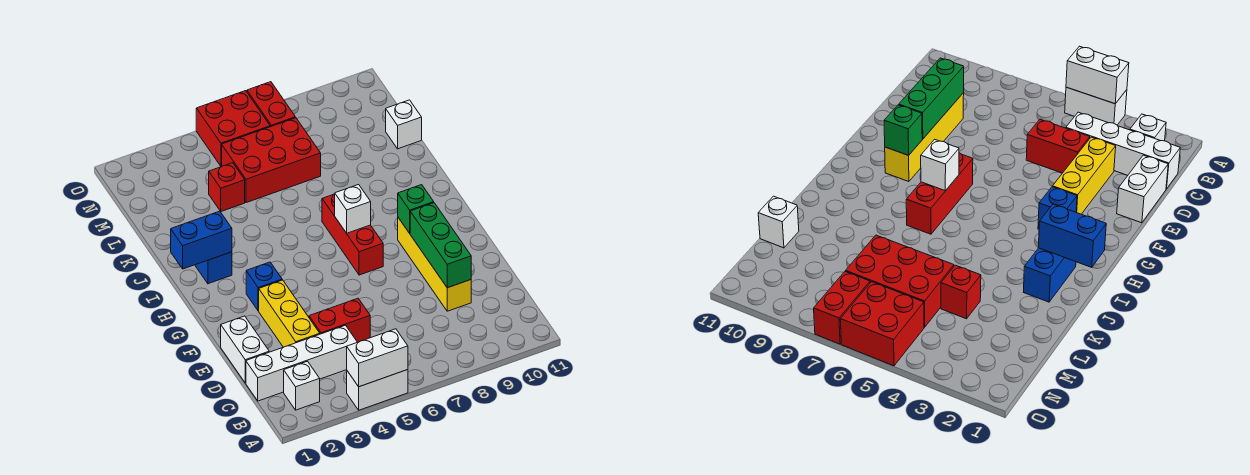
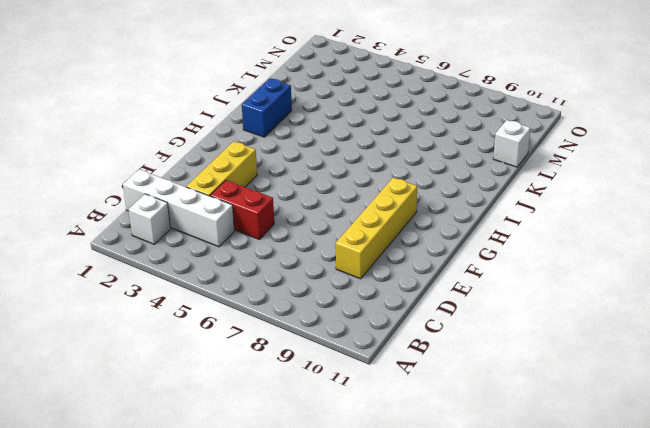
none -> white 1x2 brick [347,370,408,410]
none -> white 1x2 brick [221,316,269,383]
none -> blue 1x1 brick [246,262,282,311]

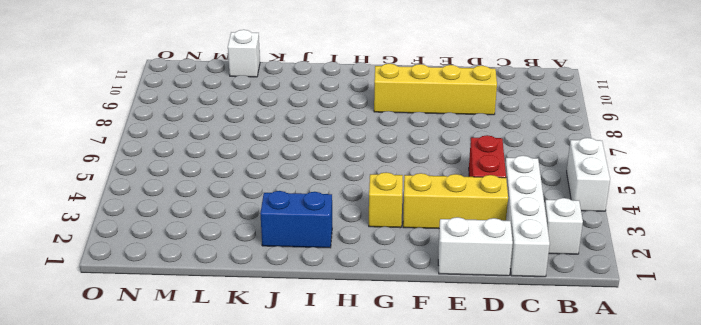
yellow 1x1 brick [369,172,403,228] -> blue 1x1 brick [246,262,282,311]
none -> red 1x3 brick [322,194,383,275]
none -> red 1x1 brick [209,163,245,211]
none -> red 2x3 brick [222,118,321,203]

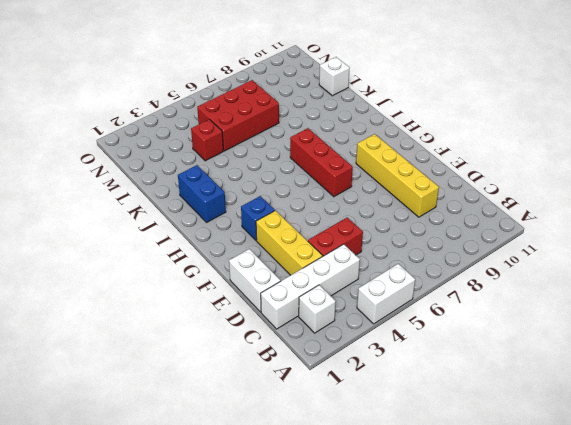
none -> red 2x2 brick [196,91,270,167]
none -> red 1x2 brick [247,82,295,127]
none -> white 1x2 brick [347,329,408,387]

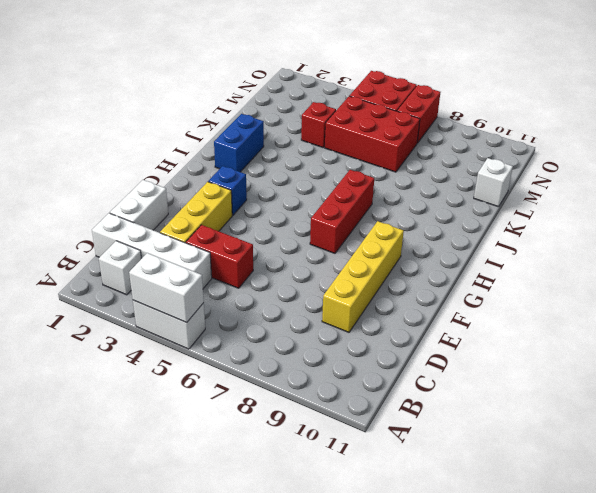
none -> green 1x3 brick [410,203,471,288]
none -> green 1x1 brick [398,185,434,233]
none -> white 1x1 brick [335,185,371,233]

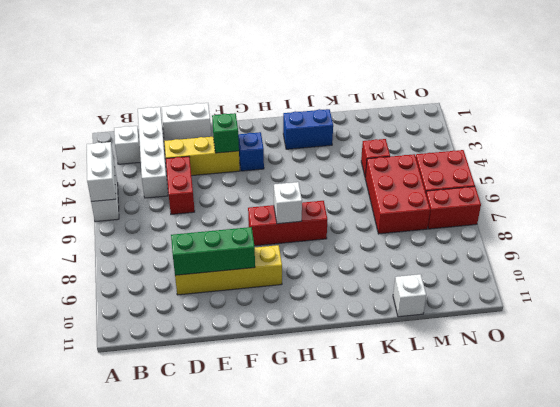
green 1x1 brick [212,113,239,153] -> green 1x1 brick moved to [398,185,434,233]
none -> blue 1x2 brick [171,211,232,269]

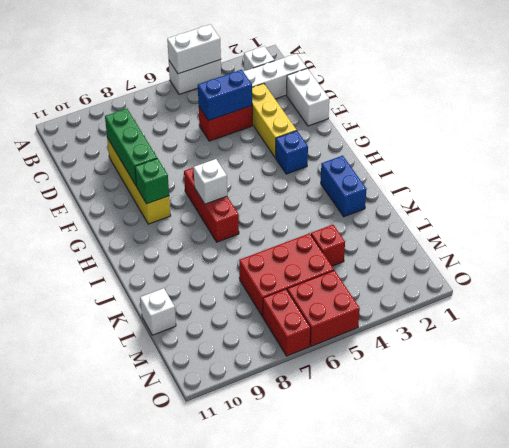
blue 1x2 brick [198,70,252,121] -> blue 1x2 brick moved to [171,211,232,269]

